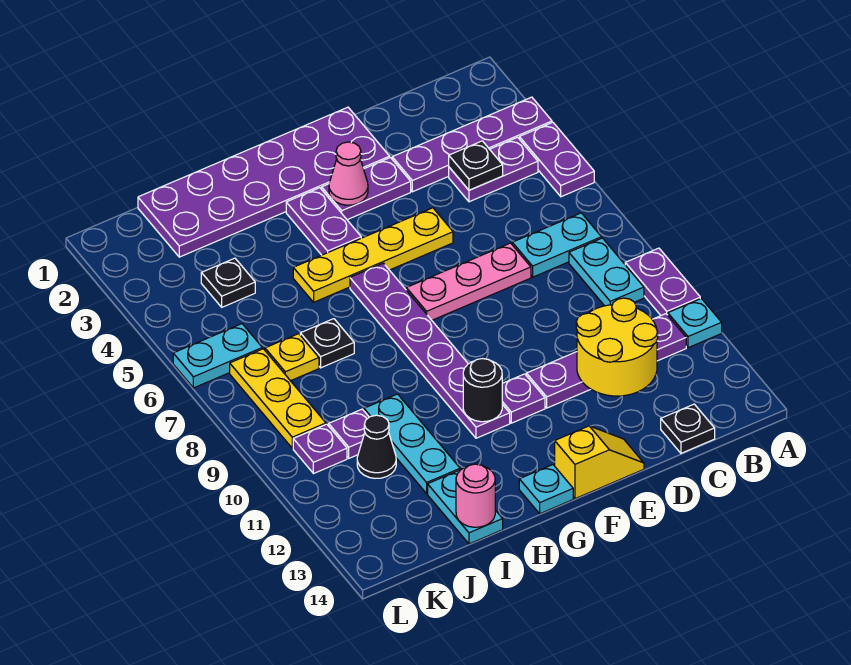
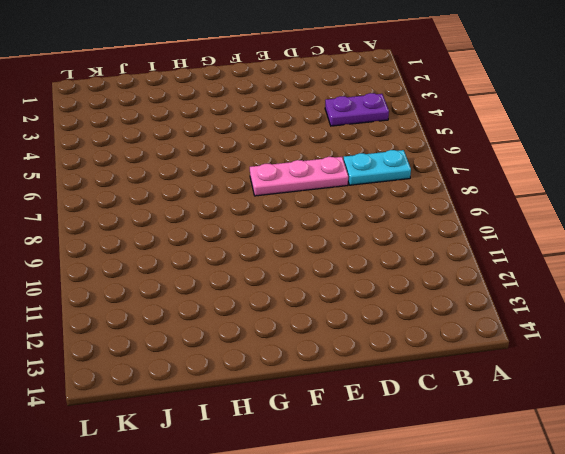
none -> purple 1x4 plate [392,97,552,192]
none -> purple 1x2 plate [519,122,594,197]
none -> purple 1x2 plate [625,248,700,315]
none -> cyan 1x1 plate [668,299,722,348]

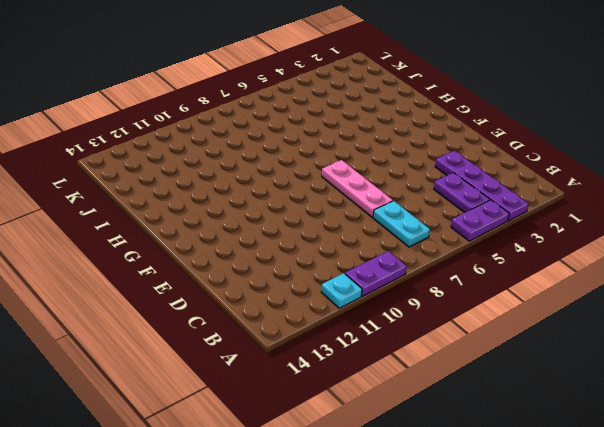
none -> cyan 1x2 plate [569,238,644,306]
none -> purple 1x4 plate [526,314,686,408]
none -> black 1x1 plate [661,404,715,453]
none -> purple 2x6 plate [138,107,390,257]

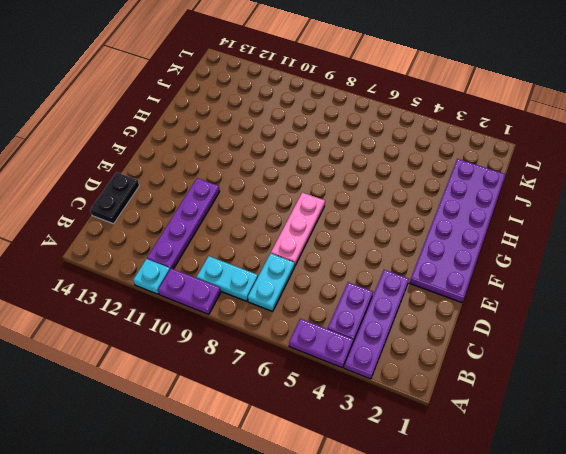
black 1x2 plate [90,172,139,224] -> black 1x1 plate [661,404,715,453]
none -> purple 1x2 plate [322,158,411,220]
none -> yellow 1x4 plate [293,208,453,302]
none -> yellow 1x2 slope [555,426,644,499]
none -> purple 1x1 plate [502,374,545,423]

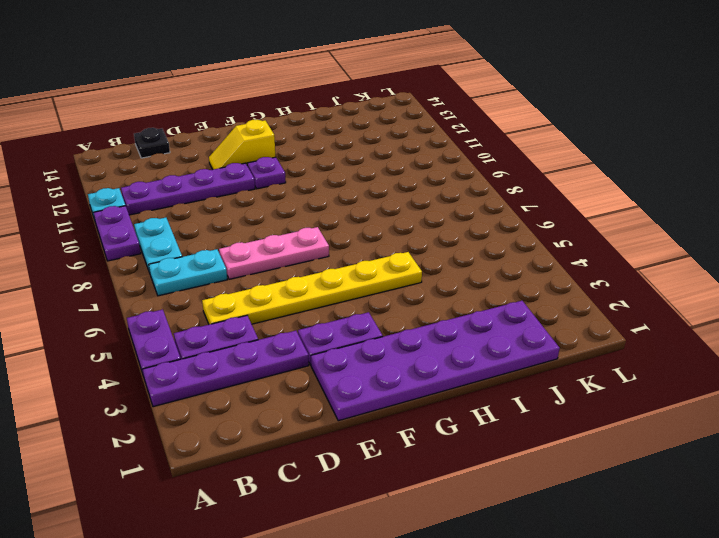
yellow 1x6 plate [202,252,422,324] -> yellow 1x4 plate [293,208,453,302]
yellow 1x2 slope [209,120,275,169] -> yellow 1x2 slope moved to [555,426,644,499]
none -> purple 1x2 plate [286,188,361,255]
none -> purple 1x6 plate [350,263,510,438]
none -> cyan 1x1 plate [519,465,573,514]
none -> black 1x1 plate [300,319,354,368]

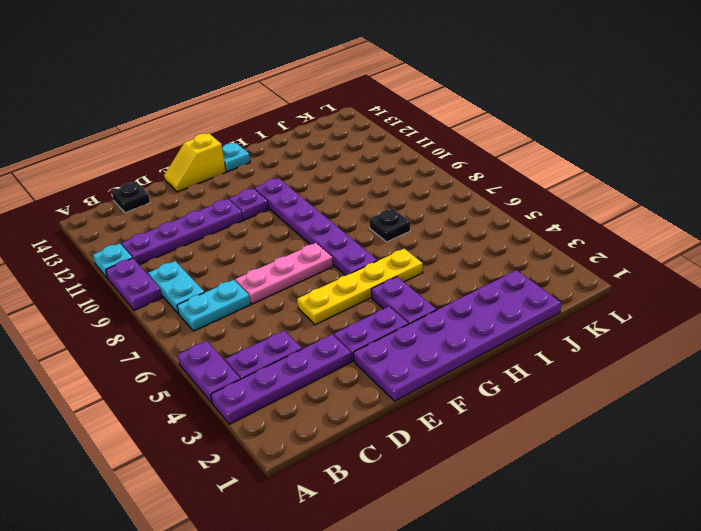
none -> cyan 1x3 plate [364,394,460,493]
none -> cyan 1x2 plate [428,470,503,544]
none -> black 1x1 plate [201,258,255,307]
none -> yellow 1x1 plate [265,334,319,381]

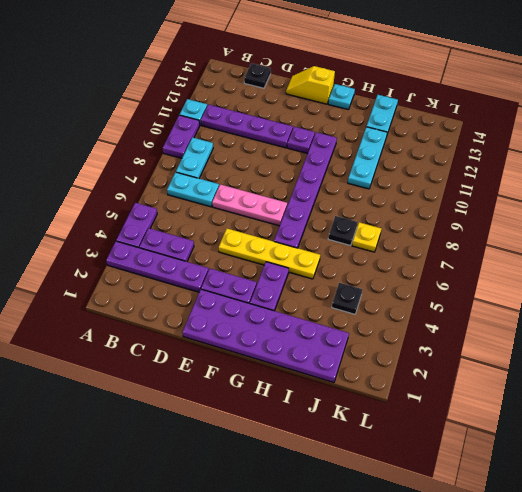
none -> purple 1x1 plate [329,409,369,458]
none -> black 1x1 cone [357,415,396,478]
none -> cyan 1x2 plate [173,324,262,388]
none -> yellow 1x3 plate [230,349,326,448]

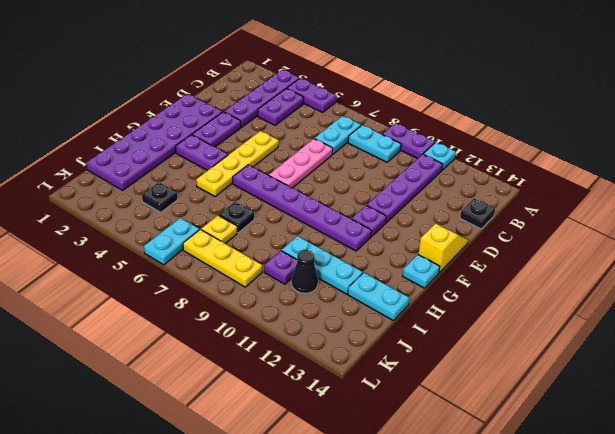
none -> purple 1x1 plate [293,424,347,474]
none -> black 1x1 plate [449,141,503,190]
none -> yellow 2x2 round brick [576,298,658,396]
none -> pink 1x1 cone [329,142,368,205]

